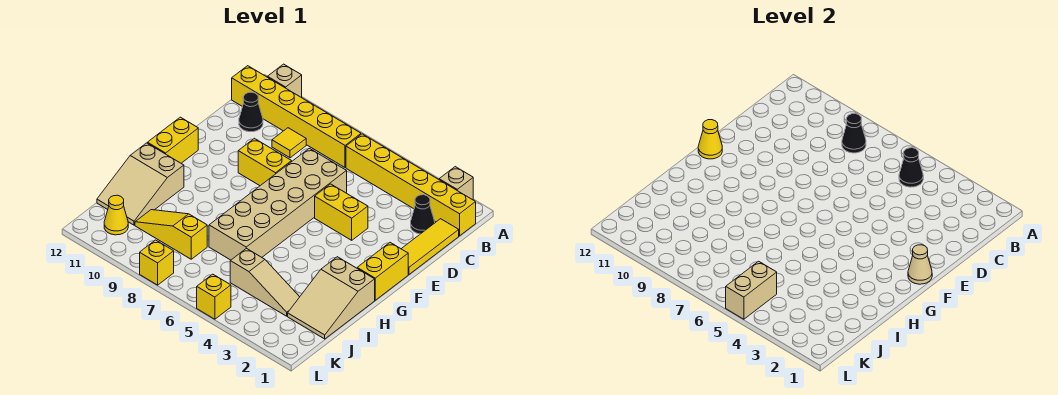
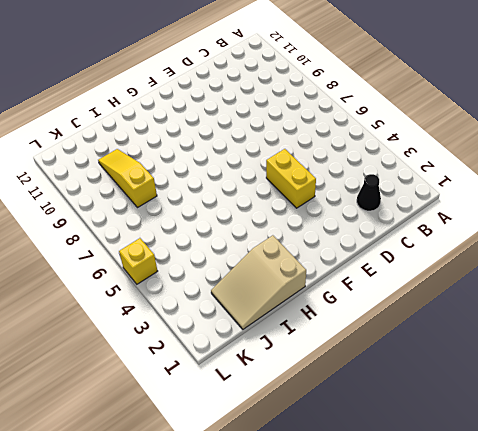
none -> tan 1x1 brick [439,167,473,200]
none -> tan 1x1 brick [268,64,302,97]
none -> yellow 1x6 brick [346,134,476,236]

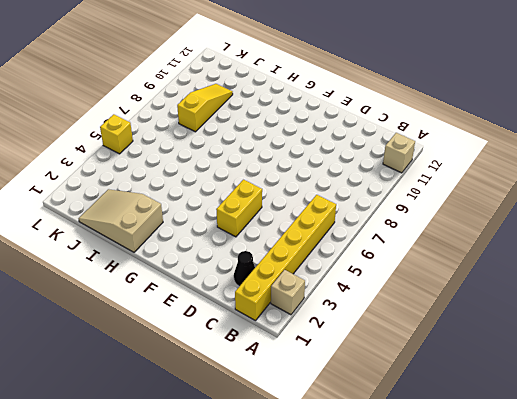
none -> yellow 1x6 brick [232,66,361,168]
none -> yellow 1x3 tile [402,219,459,274]
none -> yellow 1x1 tile [272,128,306,158]

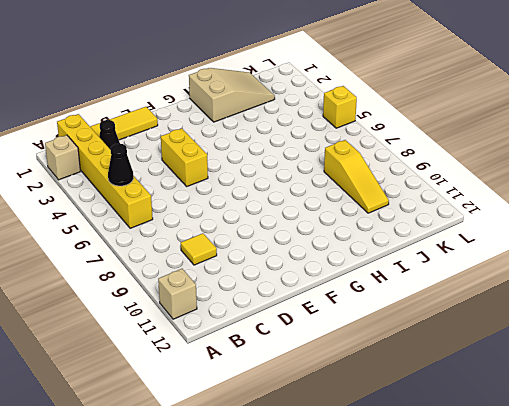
none -> yellow 1x6 brick [232,66,361,168]
none -> black 1x1 cone [239,92,263,132]
none -> tan 2x6 brick [209,148,347,260]

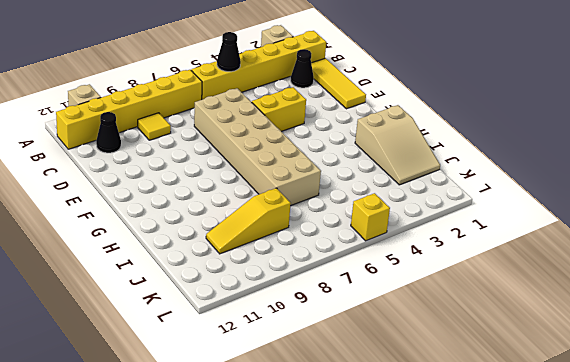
none -> yellow 1x2 brick [238,138,292,186]
none -> yellow 1x2 brick [357,243,408,300]
none -> yellow 1x2 brick [147,117,198,163]

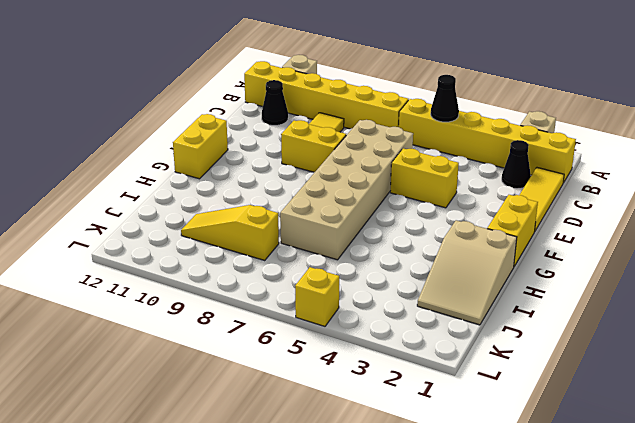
none -> tan 2x3 slope [97,143,184,225]
none -> tan 1x3 slope [230,248,299,316]
none -> yellow 1x1 cone [104,195,128,235]

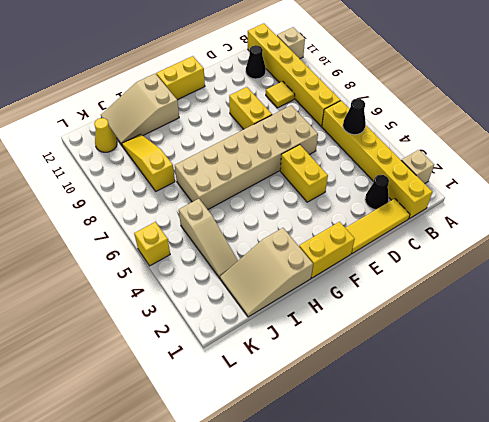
none -> yellow 1x1 brick [140,240,174,285]
none -> black 1x1 cone [842,114,866,153]
none -> tan 1x1 cone [908,245,932,284]

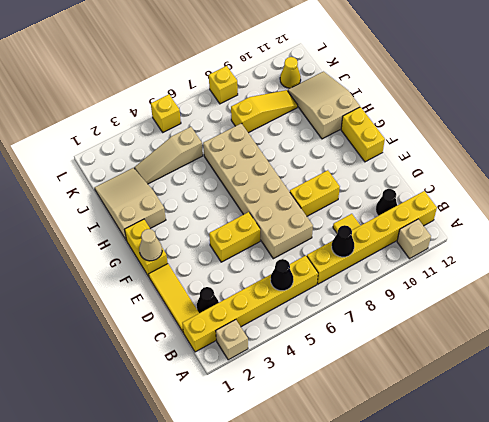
none -> yellow 1x1 cone [698,120,722,159]
none -> tan 1x2 brick [726,261,777,319]

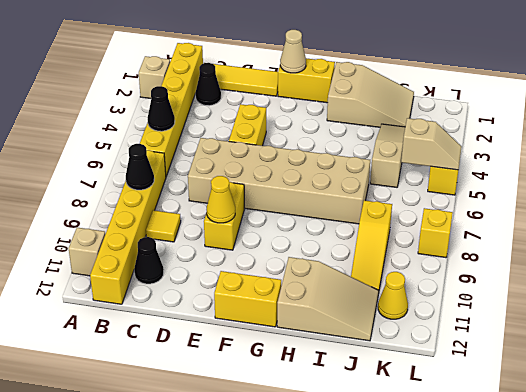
yellow 1x1 cone [207,176,235,223] -> yellow 1x1 cone moved to [698,120,722,159]
tan 1x2 slope [401,118,462,170] -> tan 1x2 brick [726,261,777,319]

